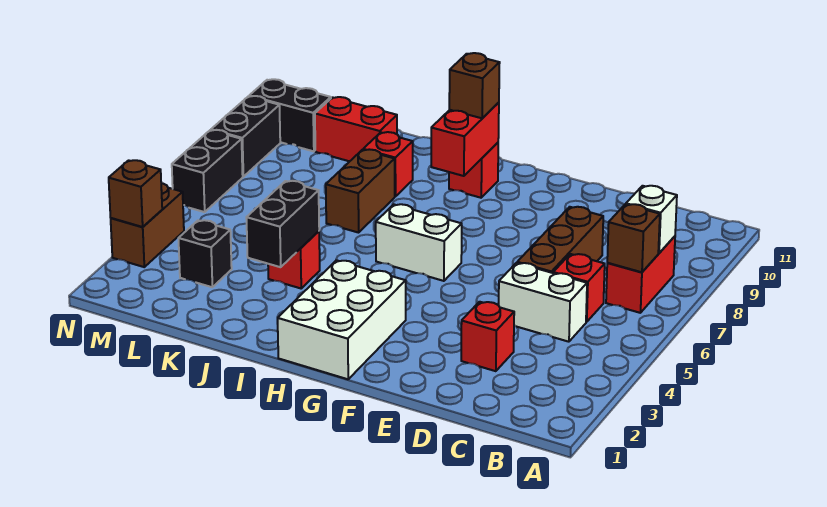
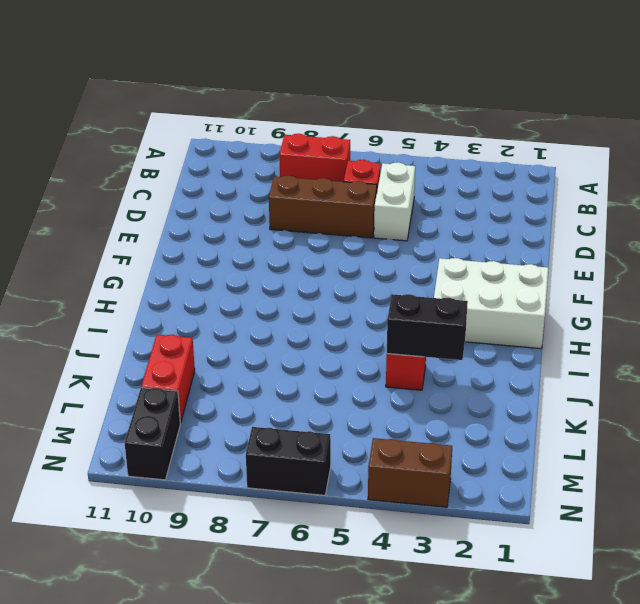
none -> red 1x1 brick [461,302,514,371]
none -> white 1x2 brick [376,204,462,281]
none -> red 1x1 brick [449,143,498,198]

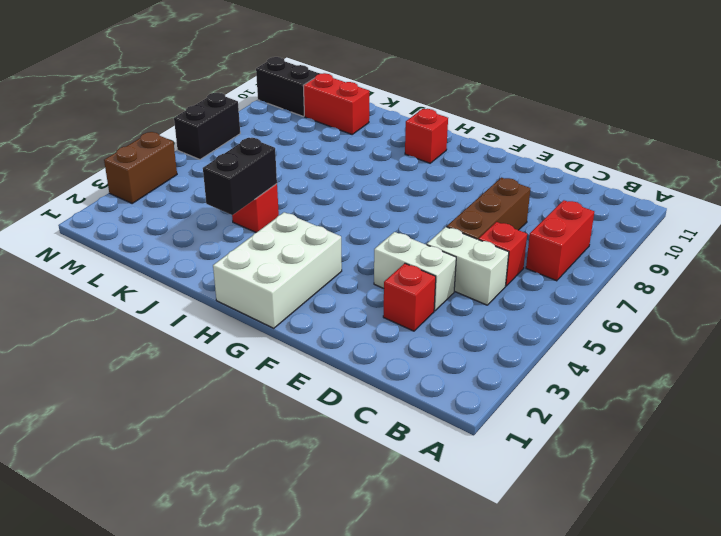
white 1x2 brick [374,232,456,311] -> white 1x2 brick moved to [376,204,462,281]
none -> brown 1x2 brick [326,149,395,233]
none -> red 1x1 brick [363,132,413,197]
none -> black 1x1 brick [179,220,232,287]

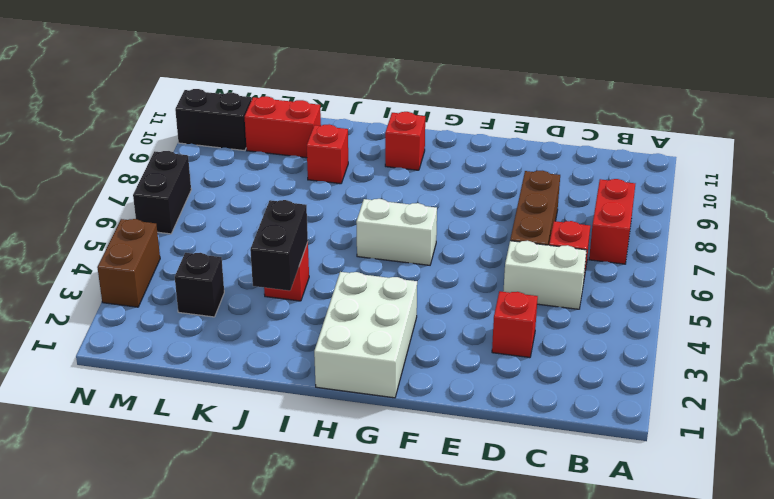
none -> brown 1x2 brick [326,149,395,233]
none -> black 1x2 brick [211,96,280,177]
none -> brown 1x1 brick [607,204,660,272]

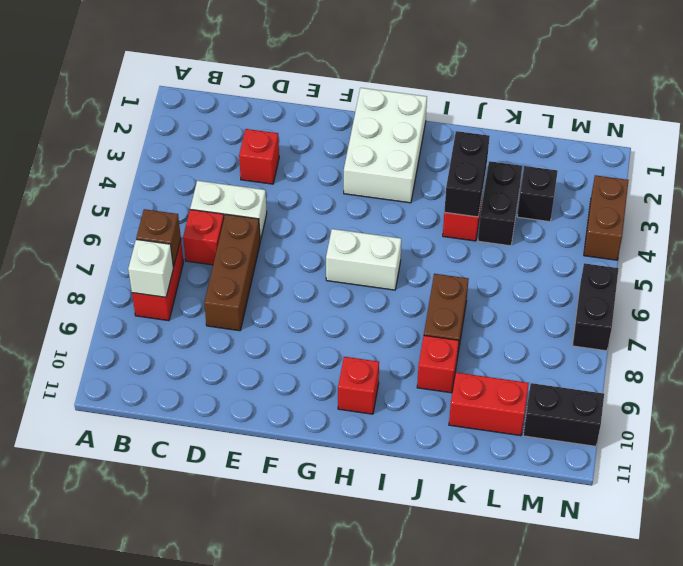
black 1x2 brick [478,161,522,246] -> black 1x2 brick moved to [211,96,280,177]
none -> red 1x2 brick [431,103,499,176]
none -> brown 1x1 brick [109,160,162,227]
none -> brown 1x1 brick [449,53,500,118]

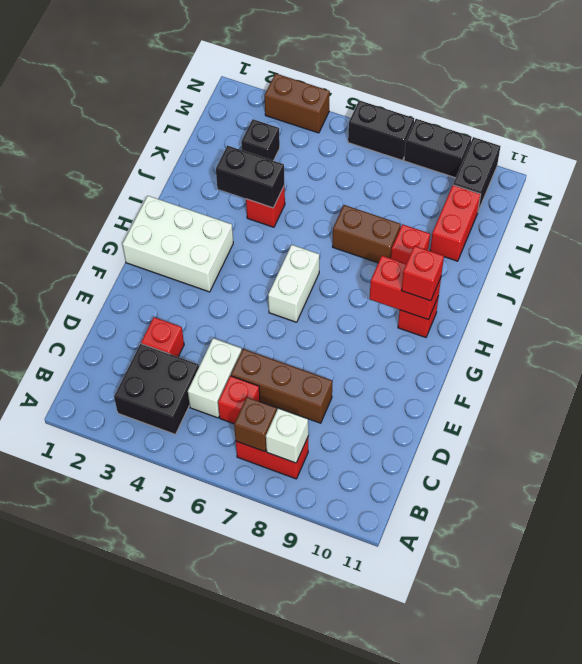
black 2x2 brick [114,344,199,434] -> none
red 1x1 brick [401,246,444,301] -> brown 1x1 brick [449,53,500,118]
none -> brown 1x1 brick [109,160,162,227]

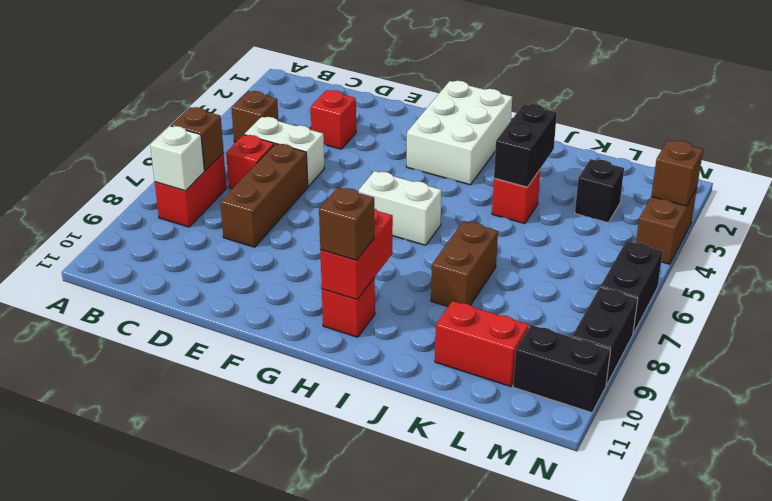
brown 1x1 brick [231,91,278,142] -> none
none -> red 1x1 brick [363,132,413,197]

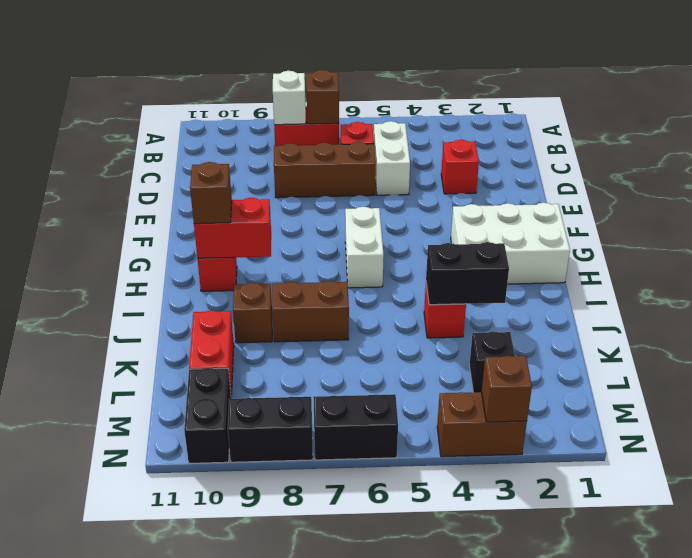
brown 1x1 brick [233,283,272,343] -> red 1x1 brick [363,132,413,197]

